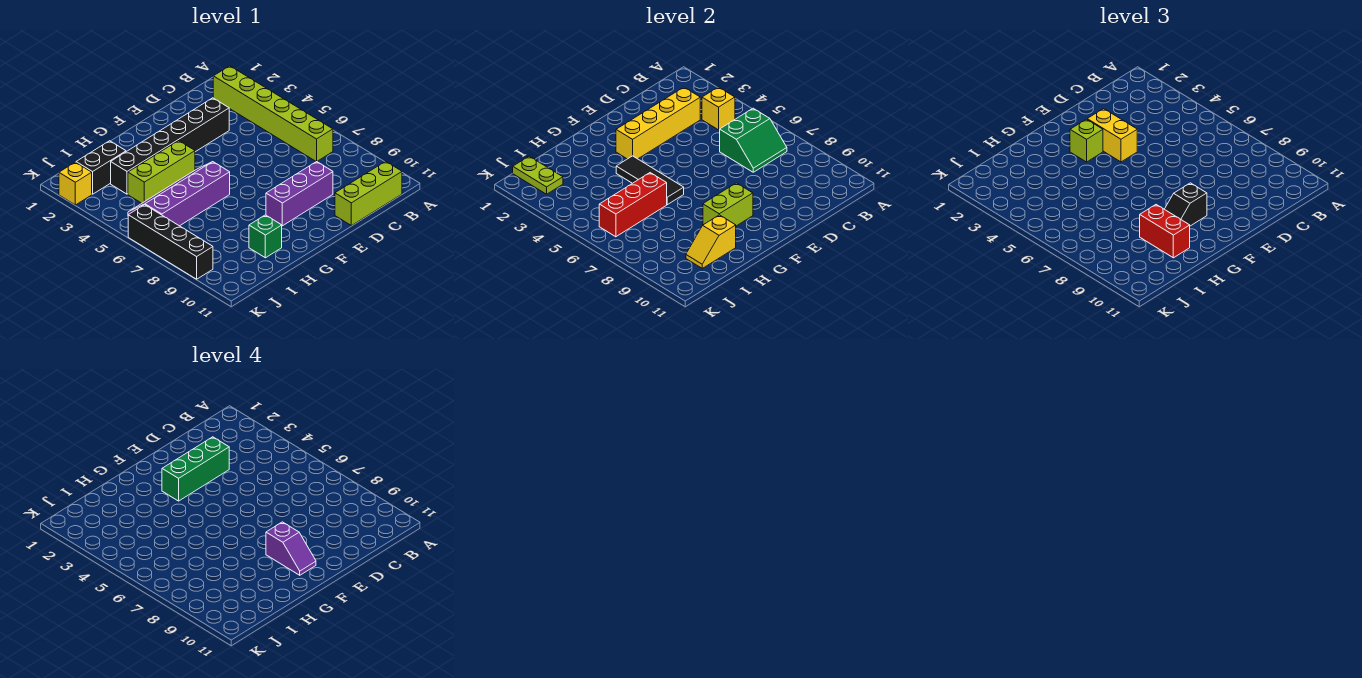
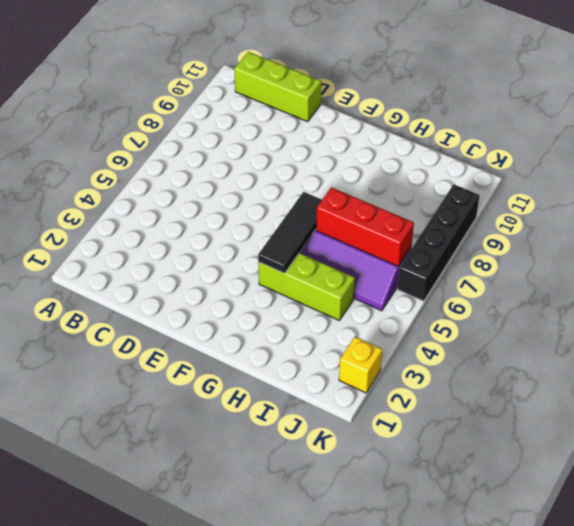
none -> lime 1x6 brick [213,66,333,162]
none -> black 1x6 brick [111,98,229,194]
none -> purple 1x3 brick [266,162,333,226]

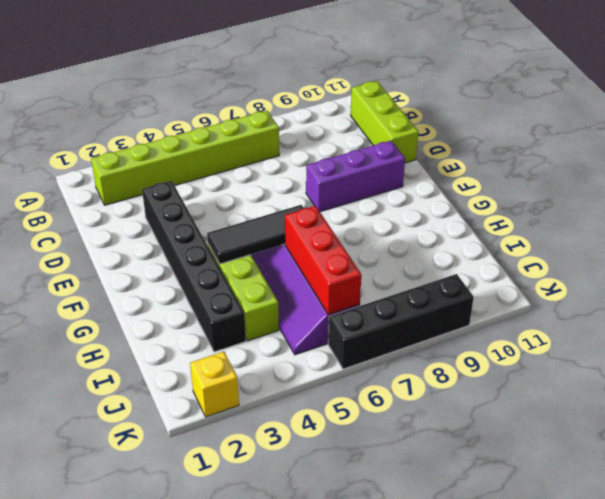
purple 1x3 brick [306,141,405,212] -> purple 1x3 brick turned to [266,162,333,226]
none -> green 1x1 brick [249,215,282,258]
none -> black 1x2 brick [76,141,126,194]
none -> yellow 1x1 brick [702,87,735,130]

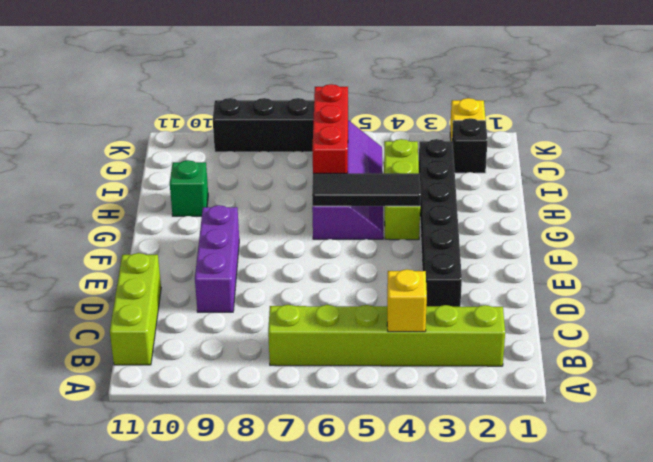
black 1x1 brick [452,118,488,173] -> black 1x2 brick [76,141,126,194]
none -> green 2x2 slope [720,108,787,172]
none -> yellow 1x4 brick [616,87,700,159]
none -> lime 1x2 brick [703,183,753,226]

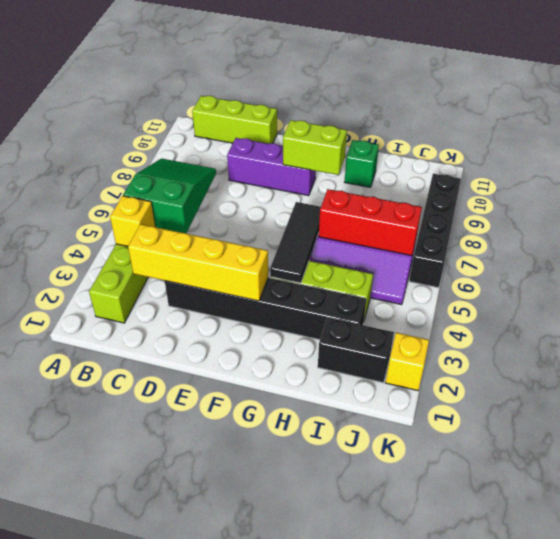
green 2x3 slope [123,159,216,233] -> green 2x2 slope [720,108,787,172]
none -> yellow 1x2 slope [686,215,736,268]
none -> lime 1x2 plate [513,156,563,194]
none -> yellow 1x2 brick [1087,109,1137,162]

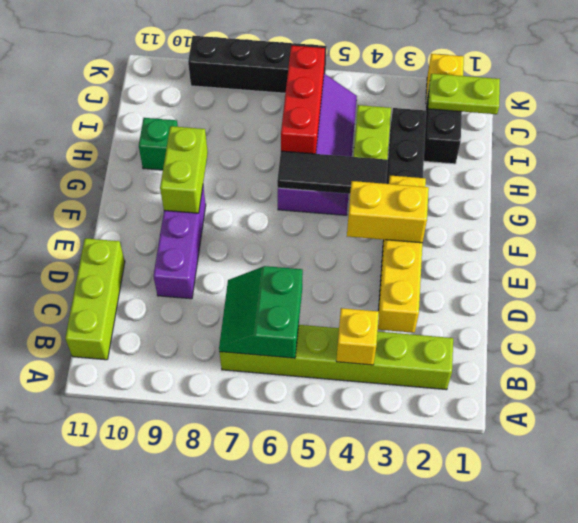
none -> yellow 1x2 slope [686,215,736,268]
none -> lime 1x1 brick [1070,119,1103,162]
none -> black 1x2 slope [1165,183,1207,226]

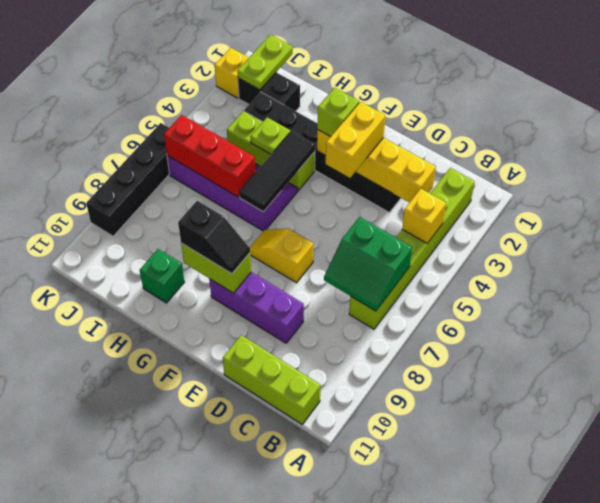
yellow 1x2 slope [250,228,314,283] -> yellow 1x2 slope moved to [686,215,736,268]
black 1x2 slope [178,201,250,274] -> black 1x2 slope turned to [1165,183,1207,226]
lime 1x1 plate [250,117,290,154] -> none
none -> red 1x2 brick [1140,205,1190,258]
none -> green 1x3 brick [162,437,229,501]
none -> purple 1x2 slope [266,522,316,575]

